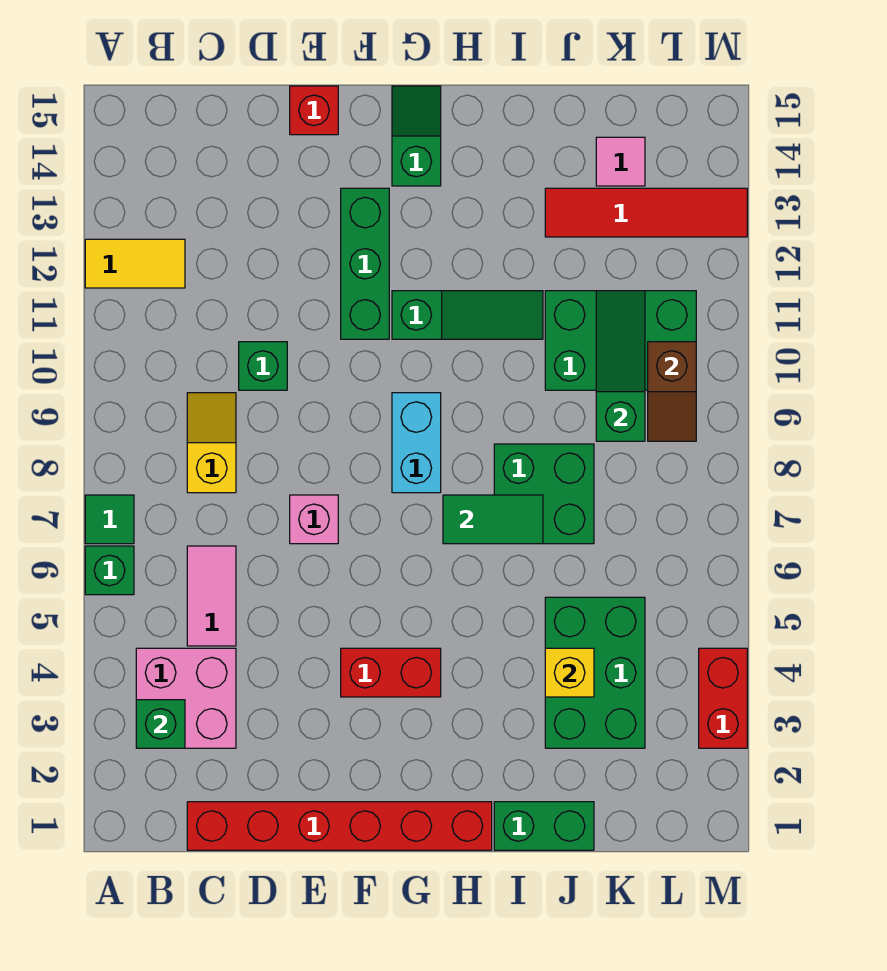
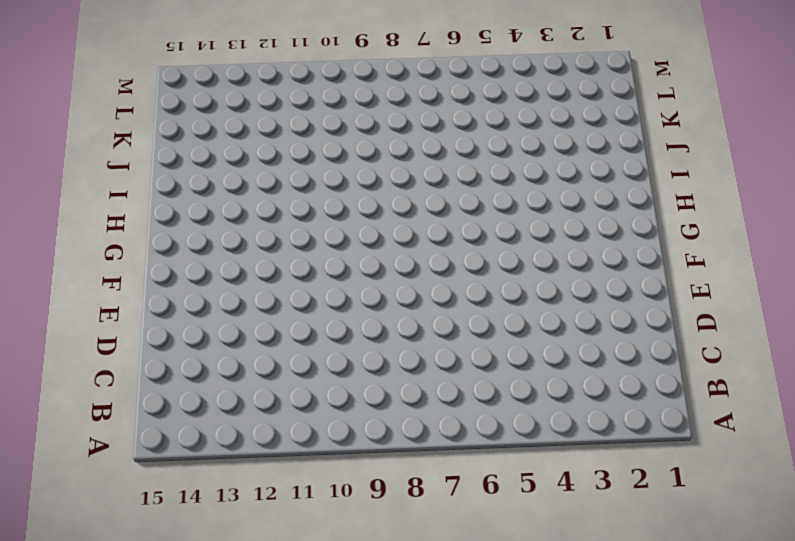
none -> green 1x1 brick [85,546,134,595]
none -> green 1x1 tile [85,495,134,544]
none -> yellow 1x2 tile [85,239,185,288]

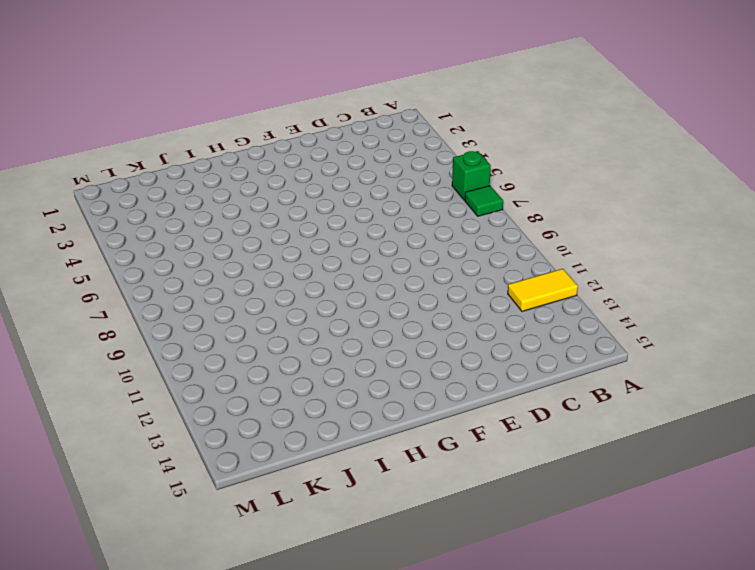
none -> pink 2x2 brick [136,648,236,748]
none -> red 1x6 brick [187,802,492,850]
none -> pink 1x2 tile [187,546,236,646]

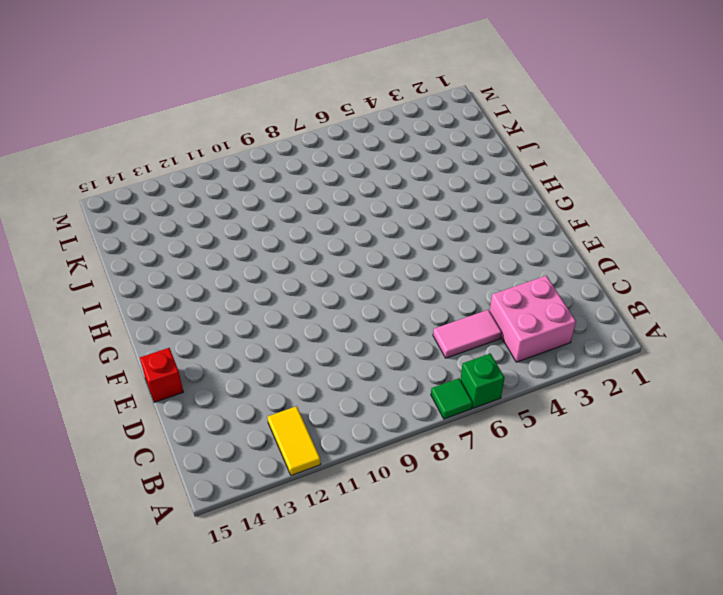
none -> red 1x6 brick [187,802,492,850]
none -> yellow 1x2 slope [187,393,236,493]
none -> green 1x1 brick [239,342,287,390]

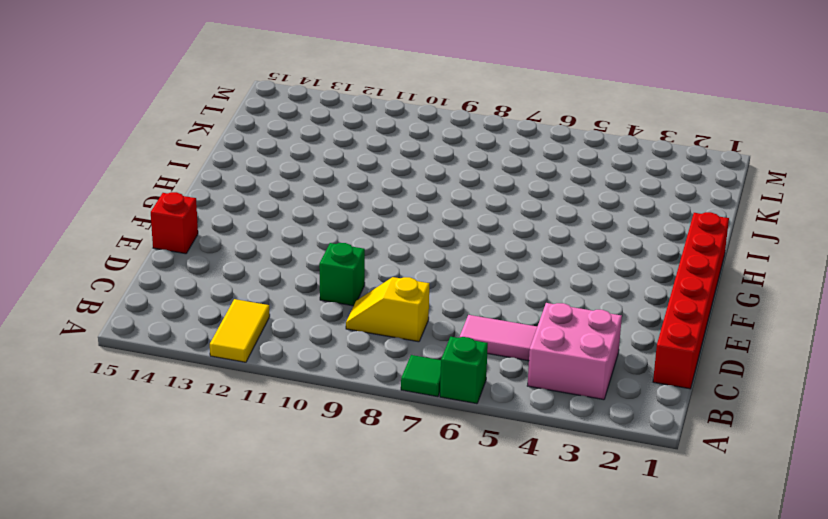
none -> pink 1x1 brick [290,495,338,544]
none -> red 1x2 brick [341,648,441,697]
none -> green 1x3 brick [341,188,389,339]

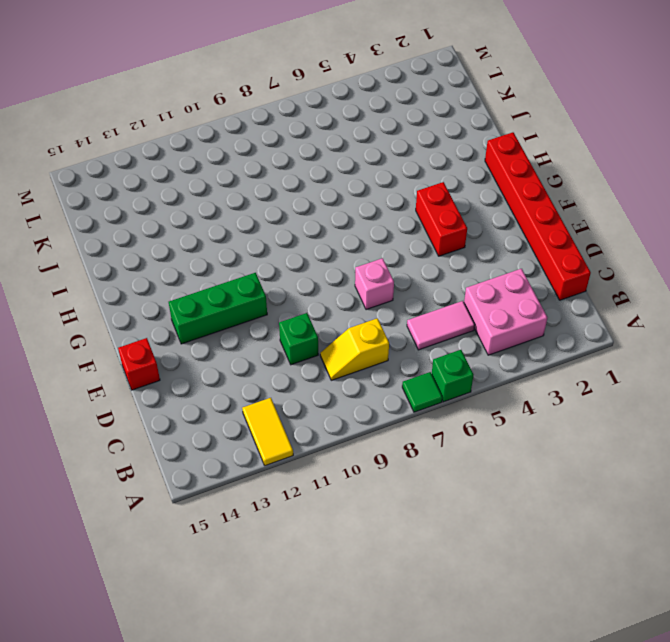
none -> cyan 1x2 brick [392,393,441,493]
none -> green 1x3 slope [392,291,543,339]
none -> green 1x2 slope [392,86,441,186]

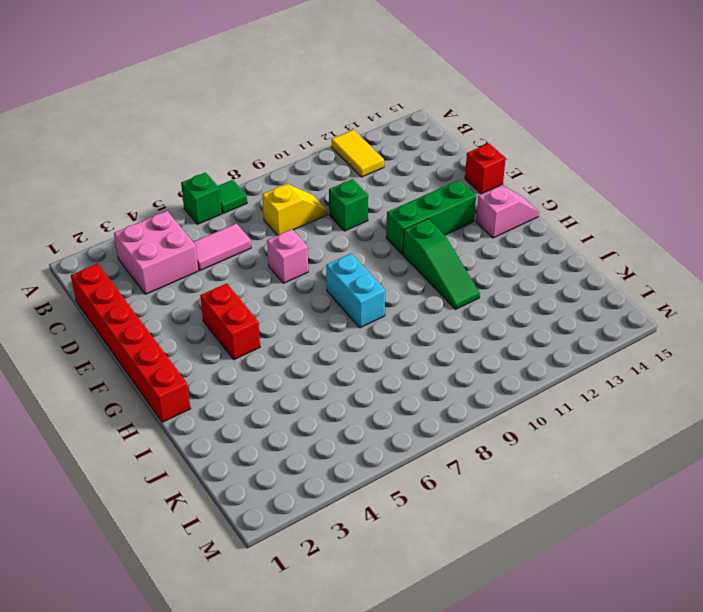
cyan 1x2 brick [326,254,385,328] -> cyan 1x2 brick turned to [392,393,441,493]
pink 1x2 slope [476,185,539,238] -> green 1x2 slope [392,86,441,186]
none -> green 1x2 brick [494,802,594,850]
none -> green 2x2 brick [494,444,594,544]
none -> green 2x3 brick [545,597,645,748]

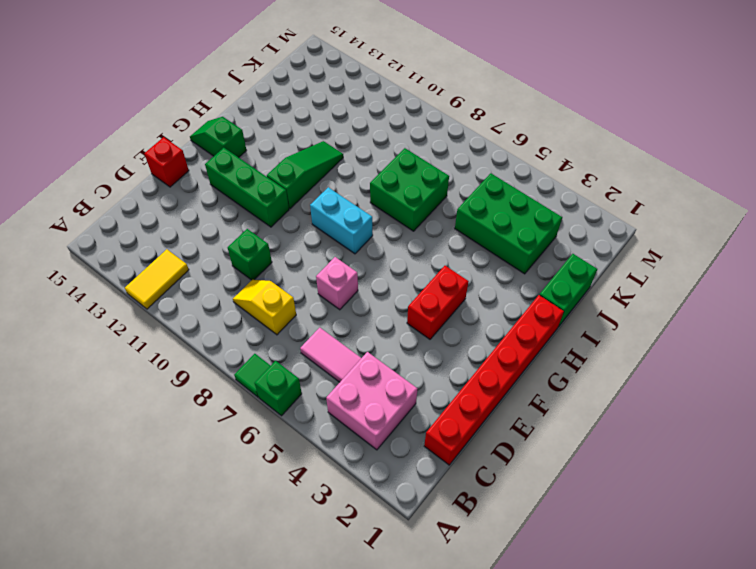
none -> green 2x3 brick [545,291,696,390]
none -> red 1x4 tile [545,188,747,237]
none -> pink 1x1 tile [596,137,645,186]

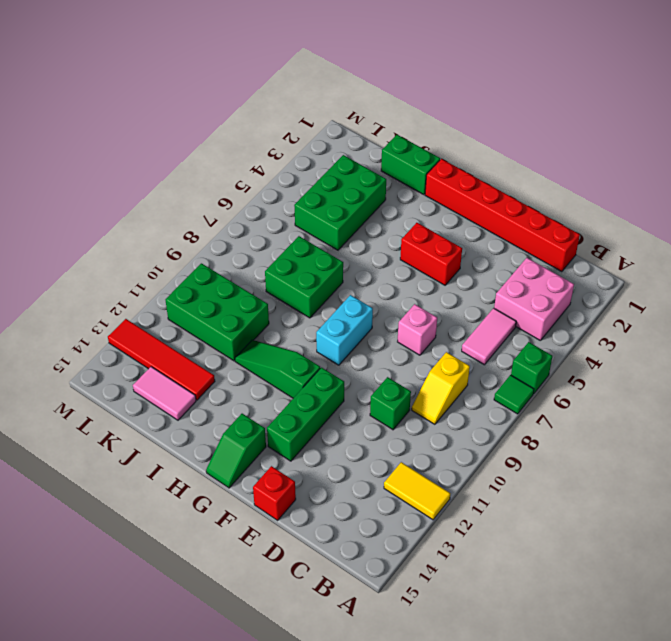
pink 1x2 tile [133,367,196,420] -> pink 1x1 tile [596,137,645,186]
none -> red 1x2 brick [699,648,747,748]
none -> green 1x1 brick [136,700,185,748]
none -> green 1x2 tile [443,495,543,544]

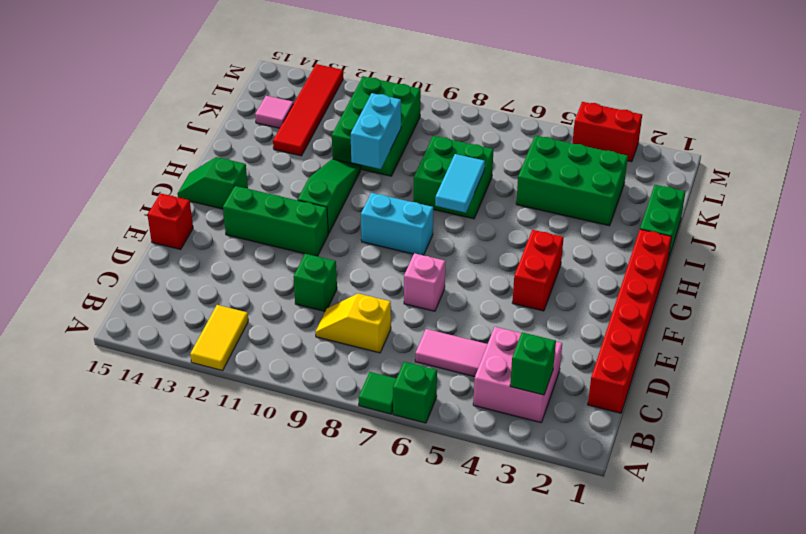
cyan 1x2 tile [435,154,485,213] -> green 1x2 tile [443,495,543,544]
cyan 1x2 brick [351,93,401,169] -> none
none -> yellow 1x1 brick [545,648,594,697]
none -> green 1x3 slope [596,291,645,441]
none -> brown 1x2 slope [648,342,696,441]

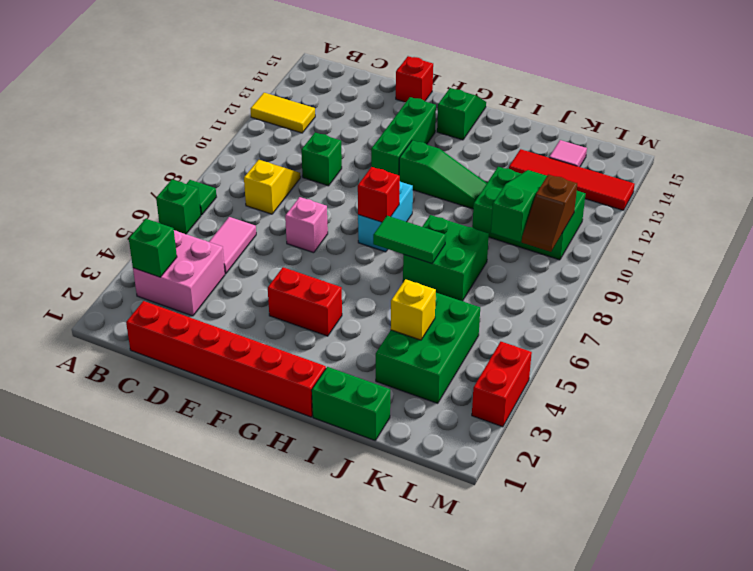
red 1x1 brick [358,167,400,222] -> none

